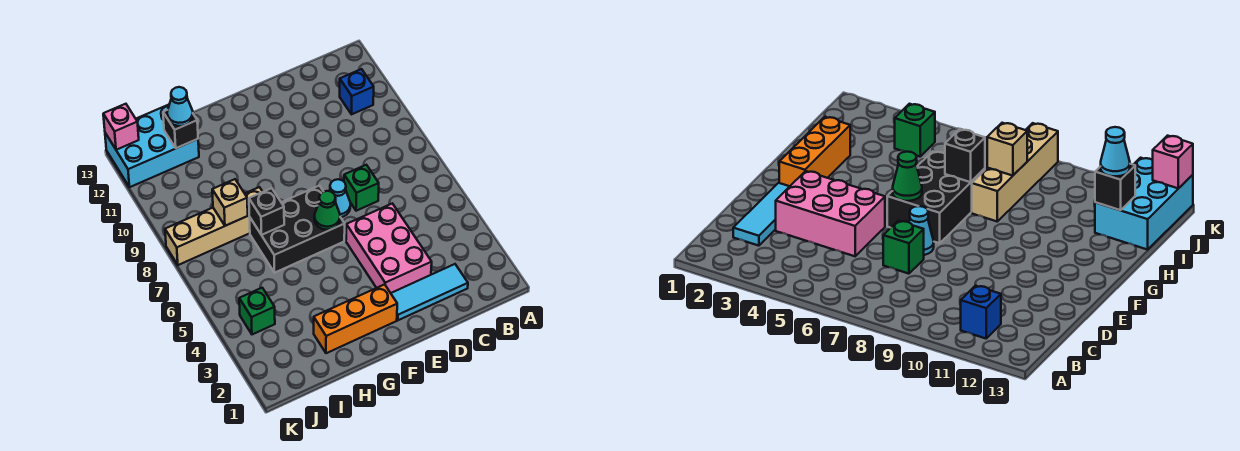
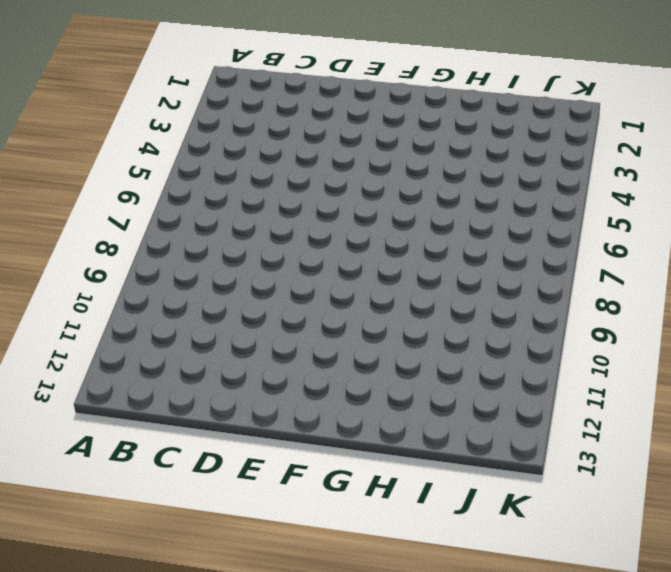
none -> blue 1x1 brick [340,69,374,114]
none -> cyan 1x3 tile [391,264,468,320]
none -> pink 2x3 brick [346,203,432,293]

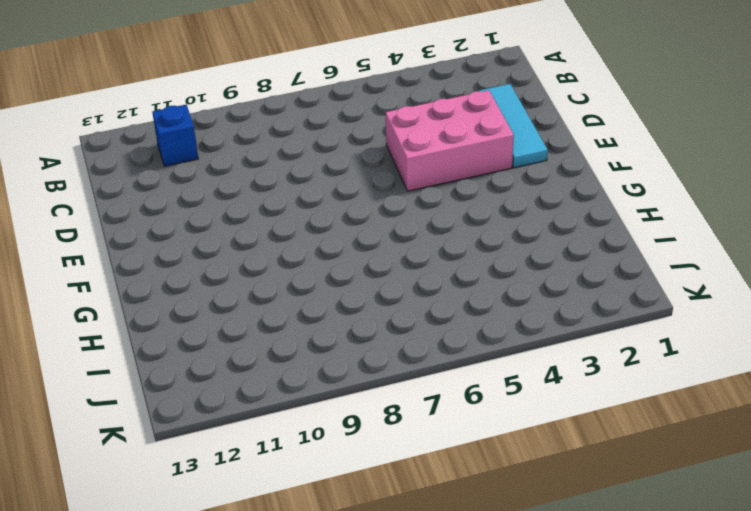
none -> green 1x1 brick [344,165,379,211]
none -> cyan 1x1 cone [330,179,350,217]
none -> orange 1x3 brick [314,284,397,353]

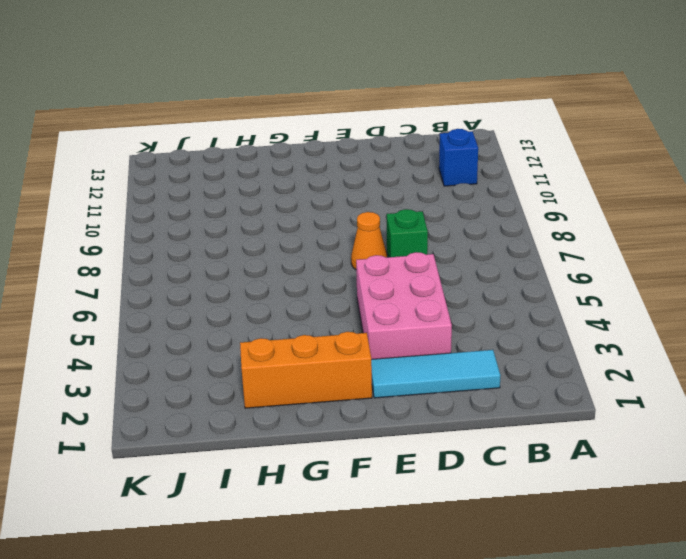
orange 1x1 cone [351,212,387,270] -> cyan 1x1 cone [330,179,350,217]
none -> black 2x3 brick [249,186,345,273]
none -> tan 1x4 brick [165,187,262,265]
none -> cyan 2x3 brick [105,105,199,187]

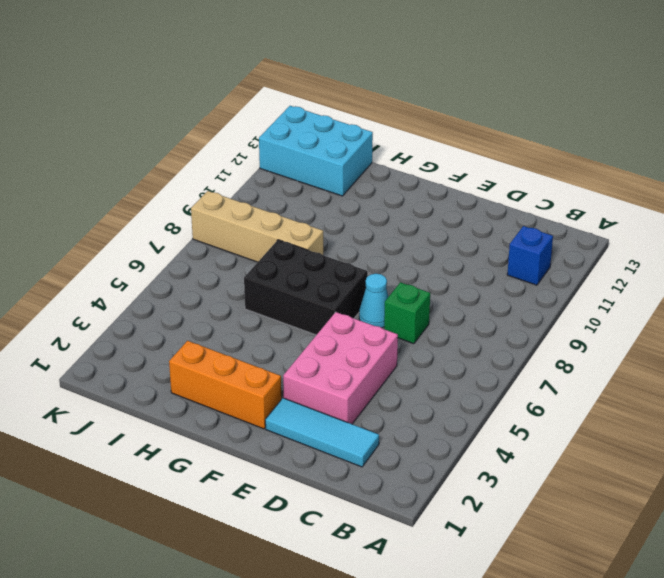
none -> green 1x1 brick [239,288,275,334]
none -> green 1x1 cone [314,191,340,230]
none -> black 1x1 brick [249,188,284,235]

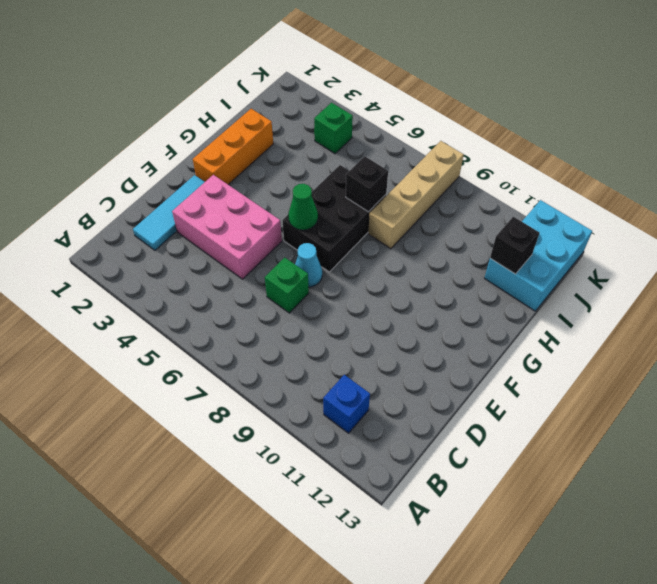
none -> tan 1x1 brick [212,179,248,226]
none -> pink 1x1 brick [103,104,139,150]
none -> cyan 1x1 cone [167,87,193,126]

